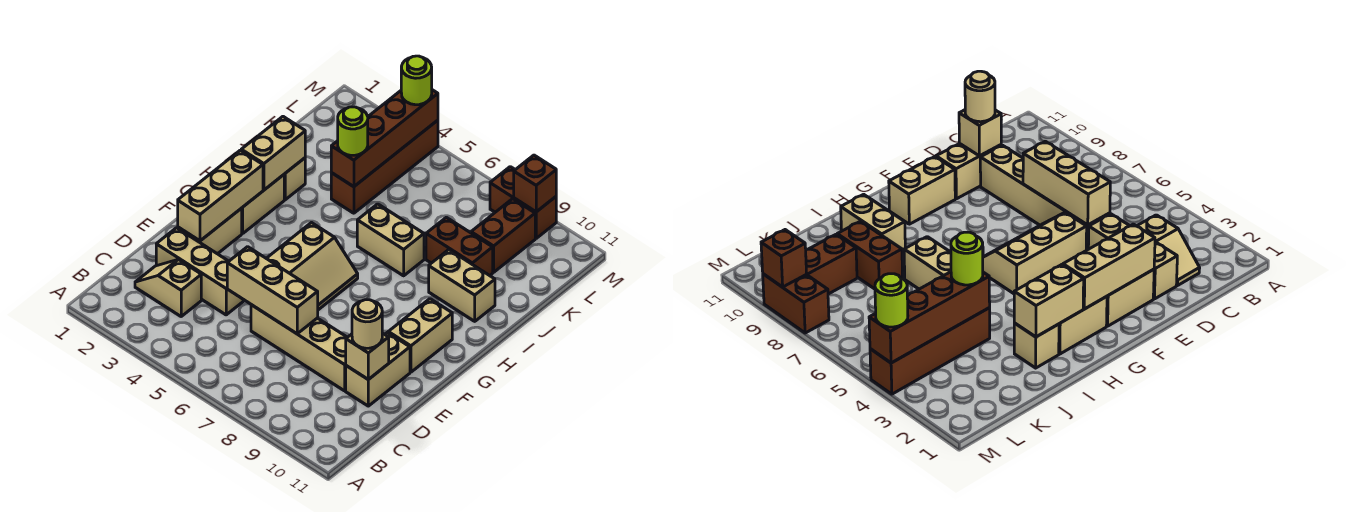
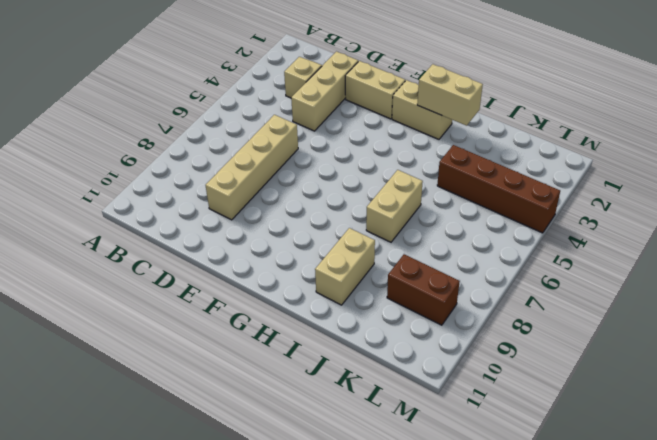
none -> tan 1x2 brick [346,332,410,406]
none -> tan 2x3 slope [266,223,358,310]
none -> tan 1x2 brick [388,299,452,372]

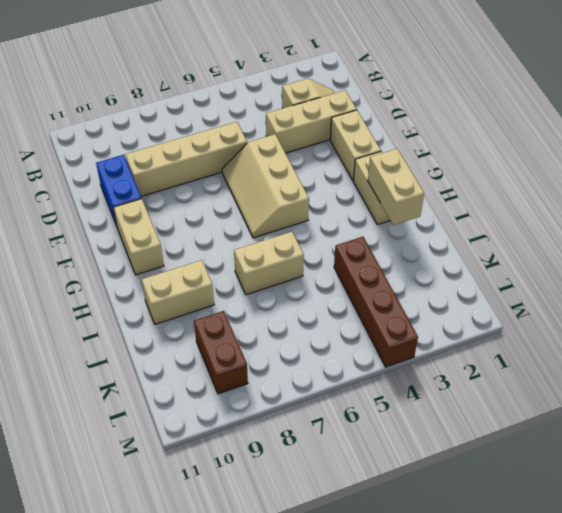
blue 1x2 brick [96,155,142,226] -> tan 1x2 brick [346,332,410,406]
none -> tan 1x1 brick [284,158,305,200]
none -> brown 1x2 brick [426,217,493,276]
none -> brown 1x2 brick [490,167,556,238]

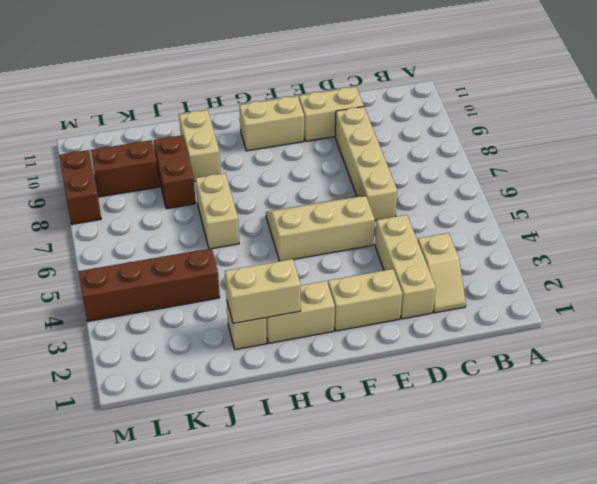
none -> tan 1x3 brick [227,247,318,334]
none -> tan 1x1 brick [346,333,389,379]
none -> tan 1x3 brick [178,150,263,241]

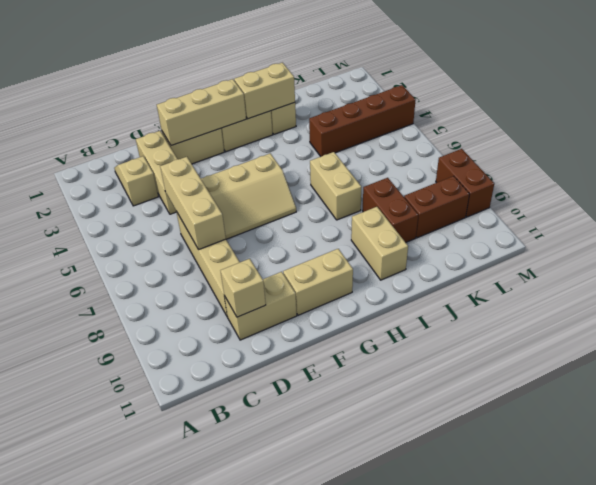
none -> brown 1x4 brick [331,90,438,187]
none -> brown 1x1 brick [514,155,556,212]
none -> tan 1x1 round brick [352,300,382,348]

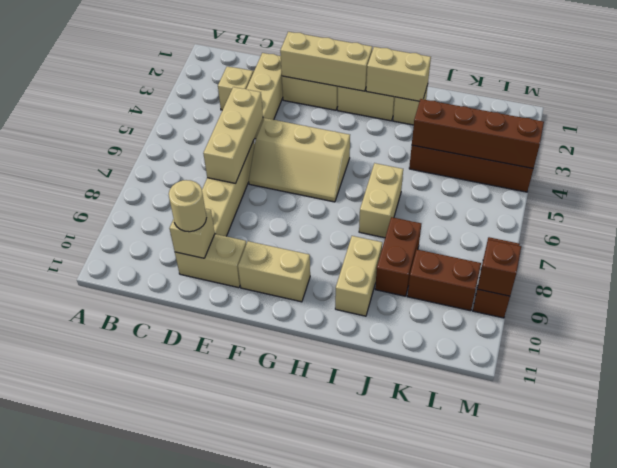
none -> lime 1x1 round brick [338,107,368,155]
none -> lime 1x1 round brick [401,56,432,105]

